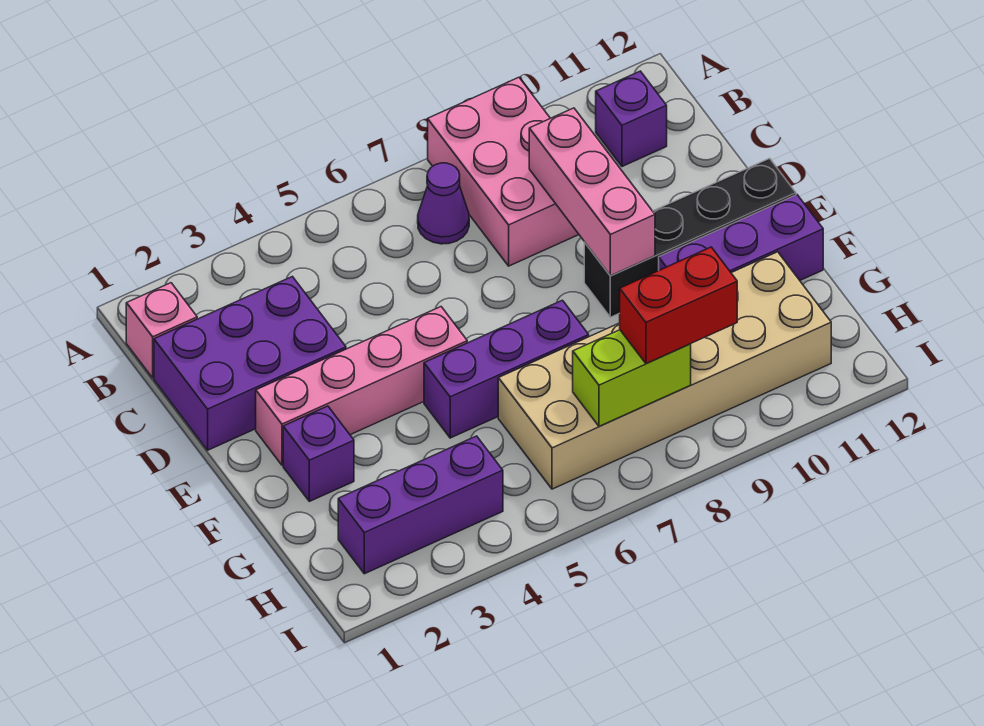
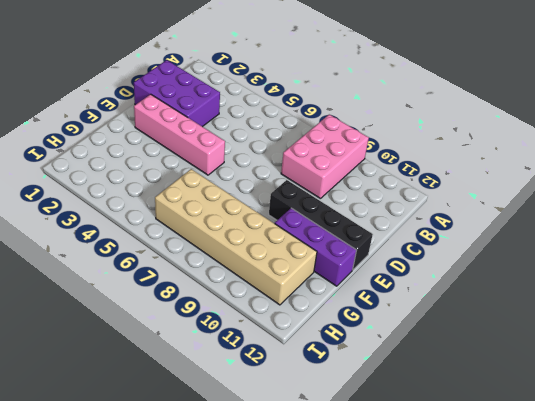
none -> pink 1x1 brick [126,283,197,378]
none -> purple 1x1 cone [418,163,469,244]
none -> purple 1x1 brick [596,71,667,166]

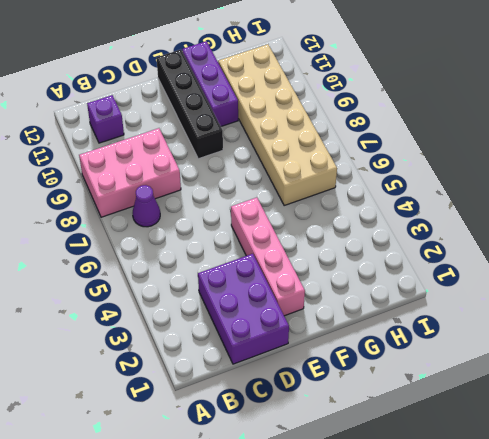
none -> pink 1x1 brick [126,283,197,378]
none -> purple 1x1 brick [283,406,354,501]
none -> purple 1x3 brick [424,300,589,438]

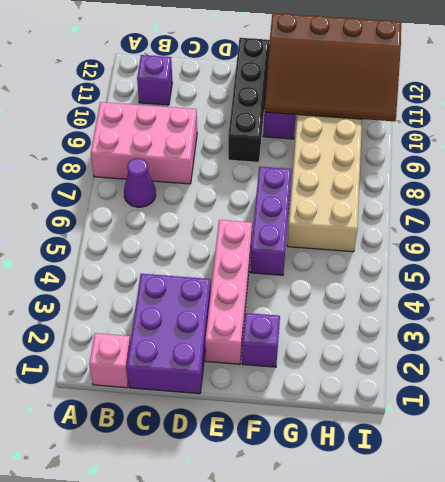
brown 3x4 slope [264,13,401,121] -> none
none -> purple 1x3 brick [338,436,503,574]
none -> pink 1x3 brick [529,108,655,276]
none -> lime 1x2 brick [573,330,691,426]

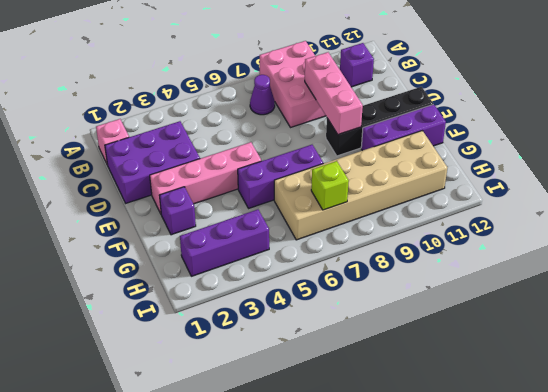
lime 1x1 brick [311,161,349,210] -> lime 1x2 brick [573,330,691,426]
none -> red 1x2 brick [620,247,737,364]

